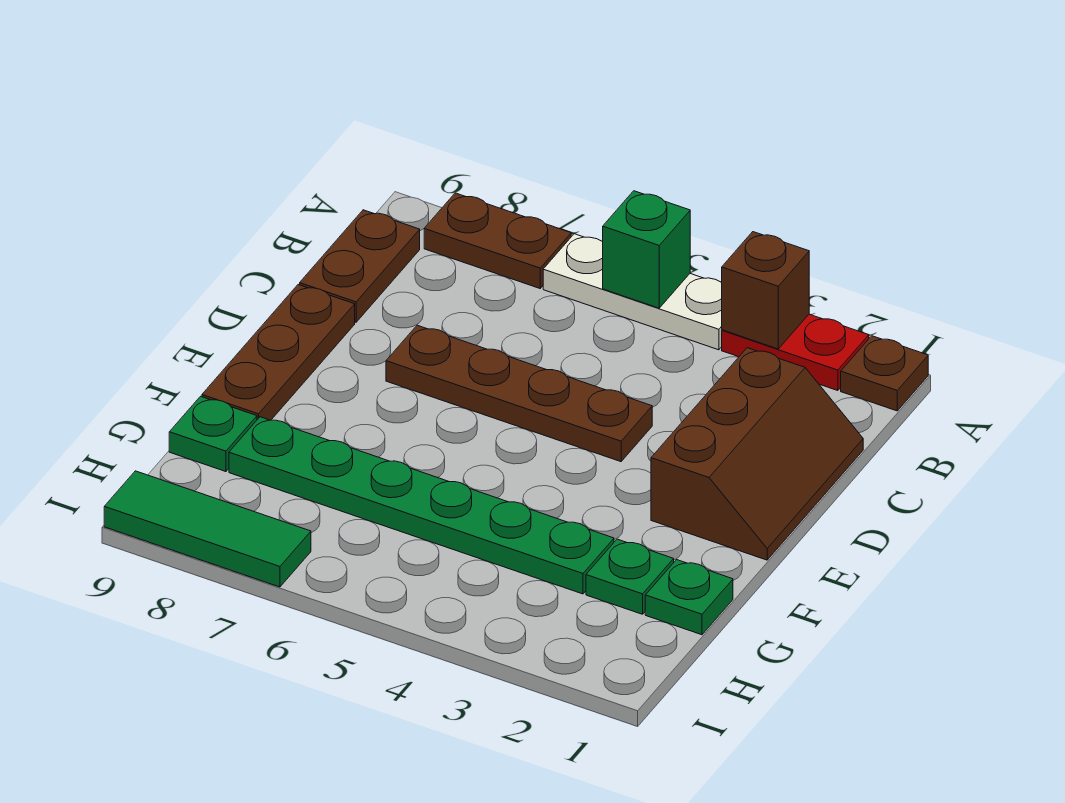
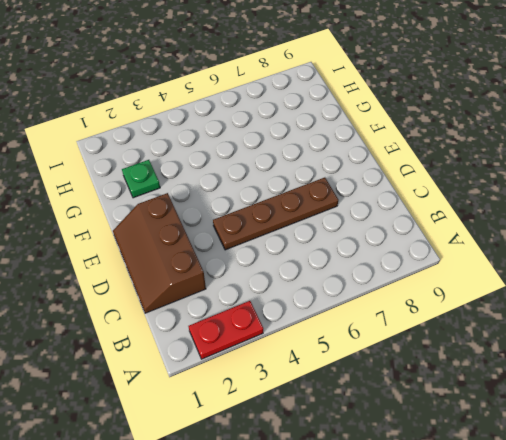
none -> brown 1x1 plate [841,336,928,411]
none -> white 1x3 plate [543,234,722,350]
none -> brown 1x2 plate [424,193,571,288]

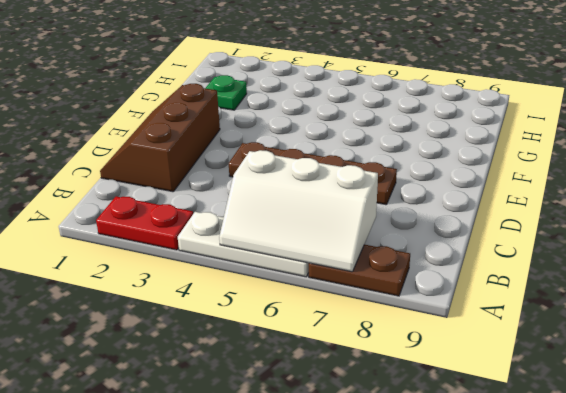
white 2x3 slope [219,150,378,272] -> green 1x1 brick [603,191,690,308]
none -> brown 1x1 plate [841,336,928,411]
none -> brown 1x2 plate [300,210,420,322]
none -> brown 1x3 plate [202,285,355,420]

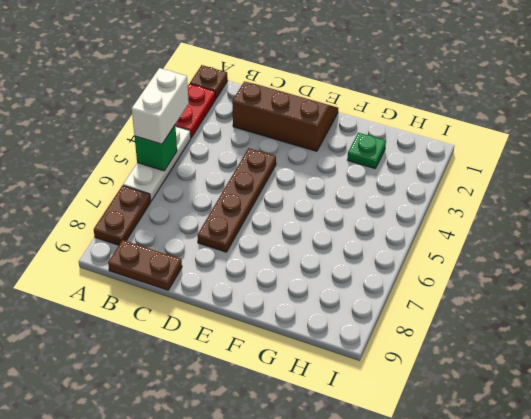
white 1x2 brick [132,68,189,144] -> none
none -> brown 1x3 plate [202,285,355,420]
none -> green 1x1 plate [645,560,733,635]
none -> green 1x6 plate [229,417,614,594]

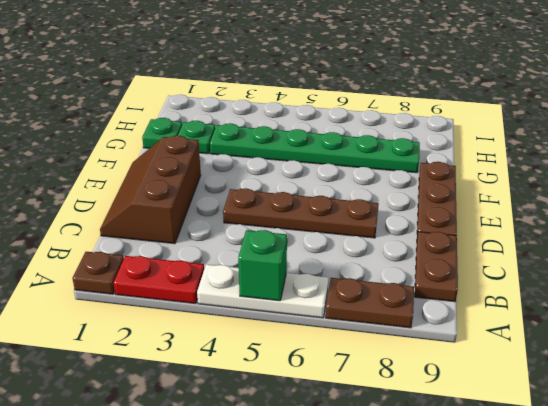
none -> green 1x1 plate [169,396,257,472]
none -> green 1x3 tile [104,471,311,587]
none -> brown 1x1 brick [722,232,809,349]

